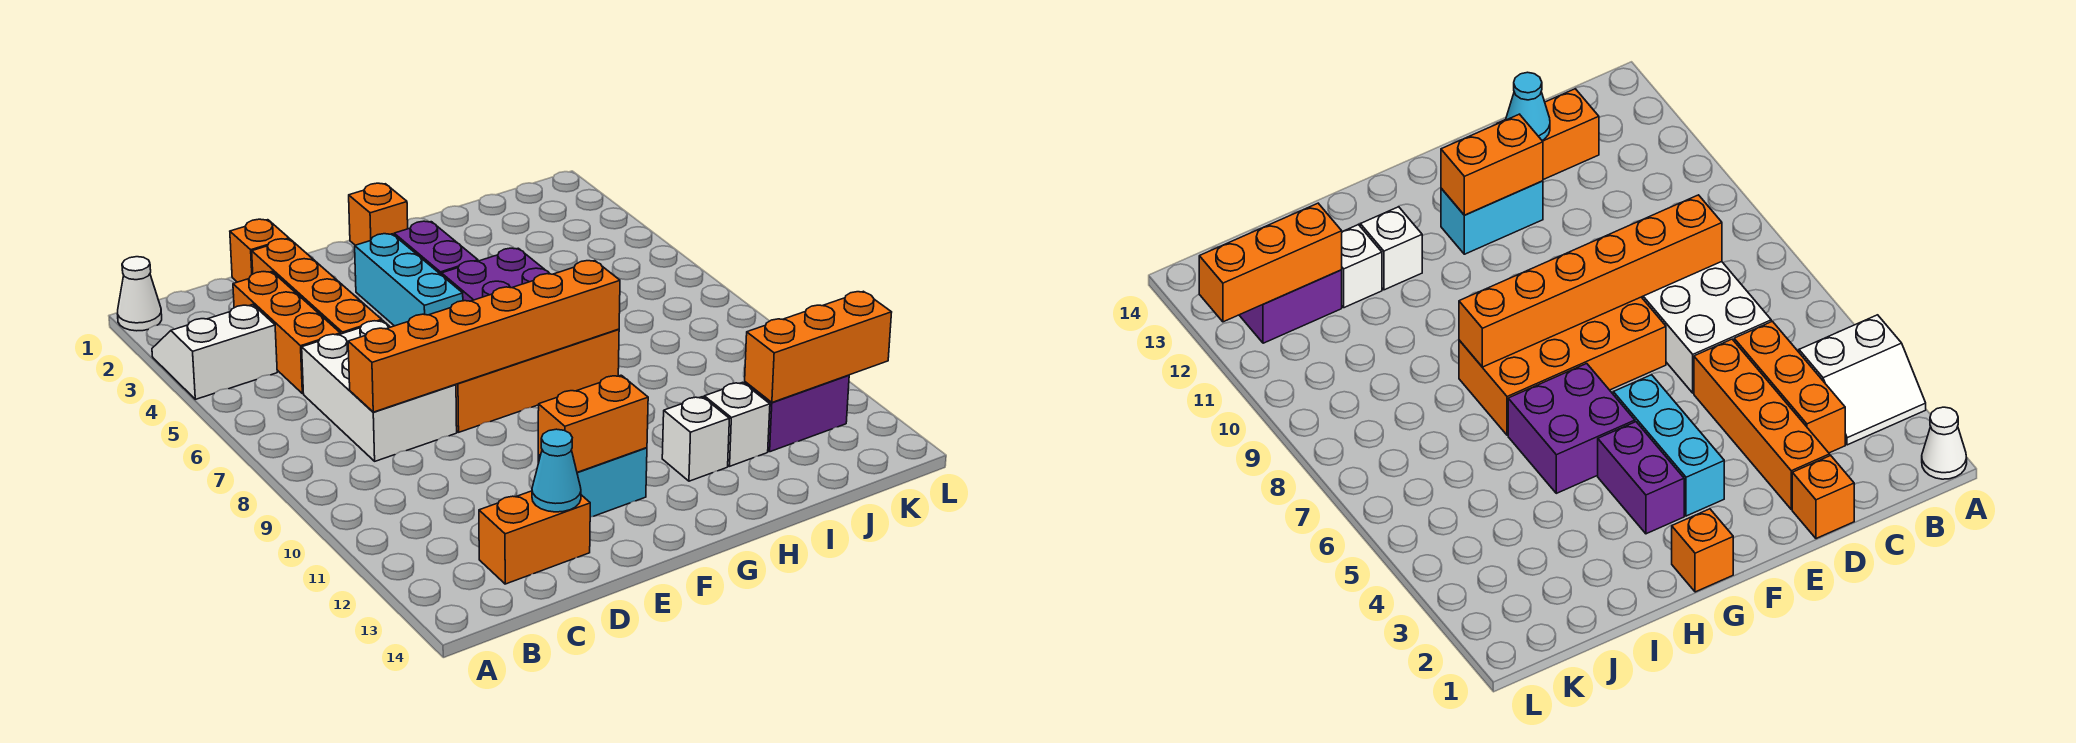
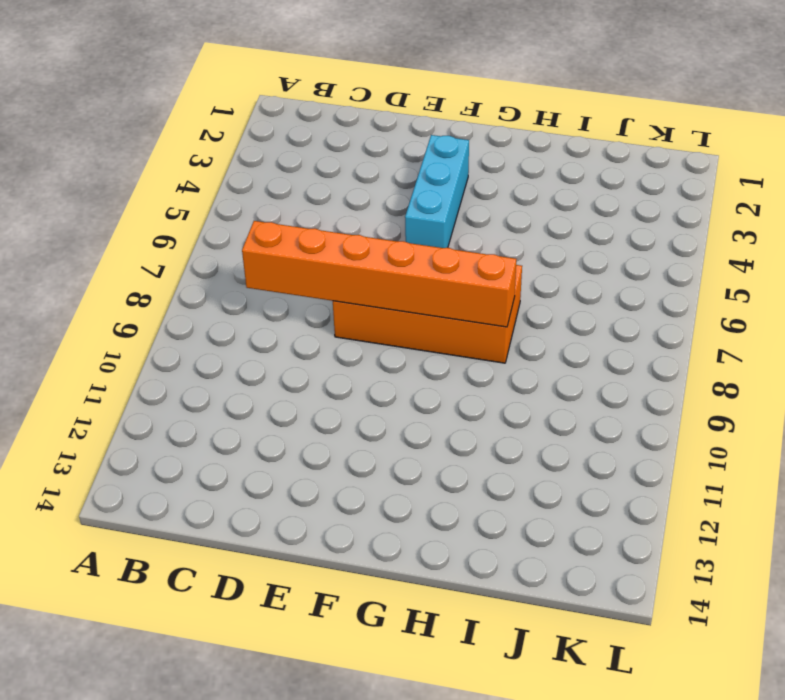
none -> white 1x1 cone [118,257,162,331]
none -> white 2x2 slope [152,305,277,399]
none -> orange 1x3 brick [233,272,340,394]

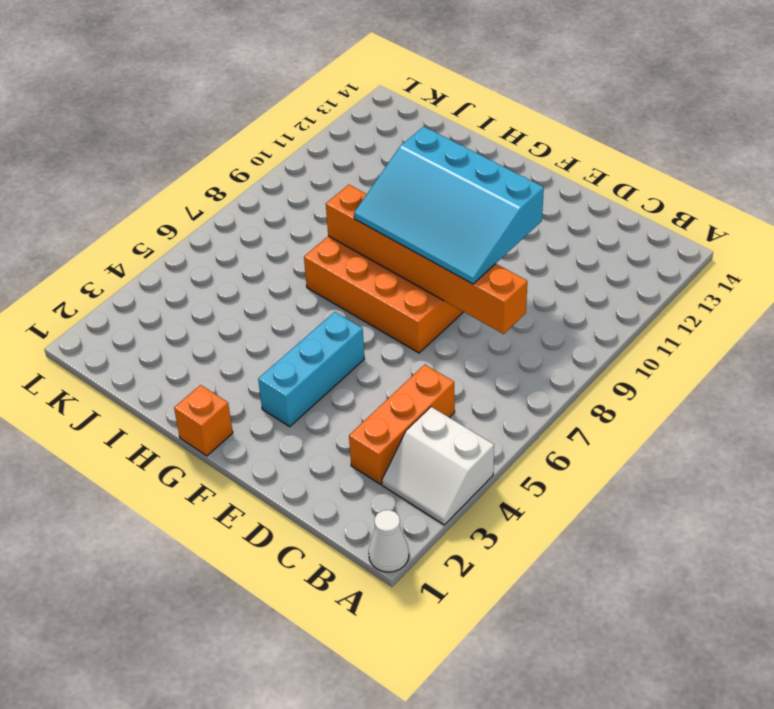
cyan 3x4 slope [354,127,544,284] -> none
none -> white 2x3 brick [302,321,457,461]
none -> orange 1x2 brick [479,491,590,584]
none -> orange 1x1 brick [230,219,289,282]

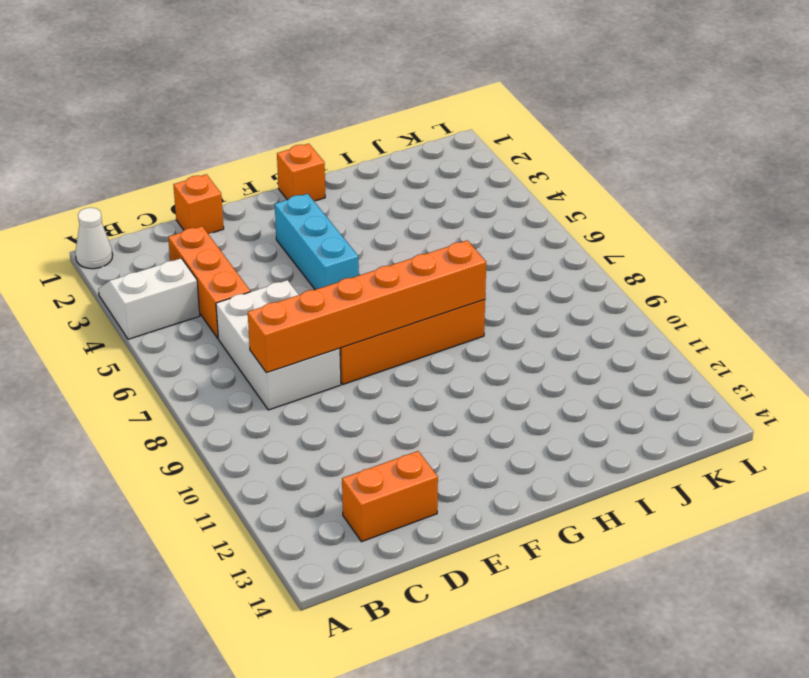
none -> orange 1x4 brick [252,239,382,334]
none -> cyan 1x2 brick [538,448,647,517]
none -> purple 1x2 brick [394,221,478,275]

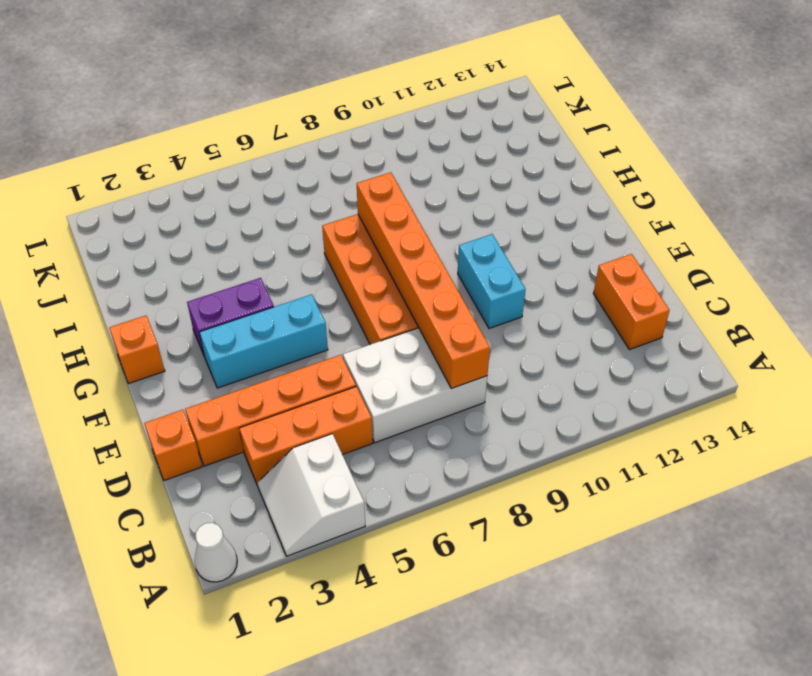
cyan 1x2 brick [458,234,526,328] -> cyan 1x2 brick moved to [538,448,647,517]
none -> purple 2x2 brick [442,248,550,301]
none -> white 1x1 brick [662,397,729,481]
none -> white 1x1 brick [704,382,770,466]

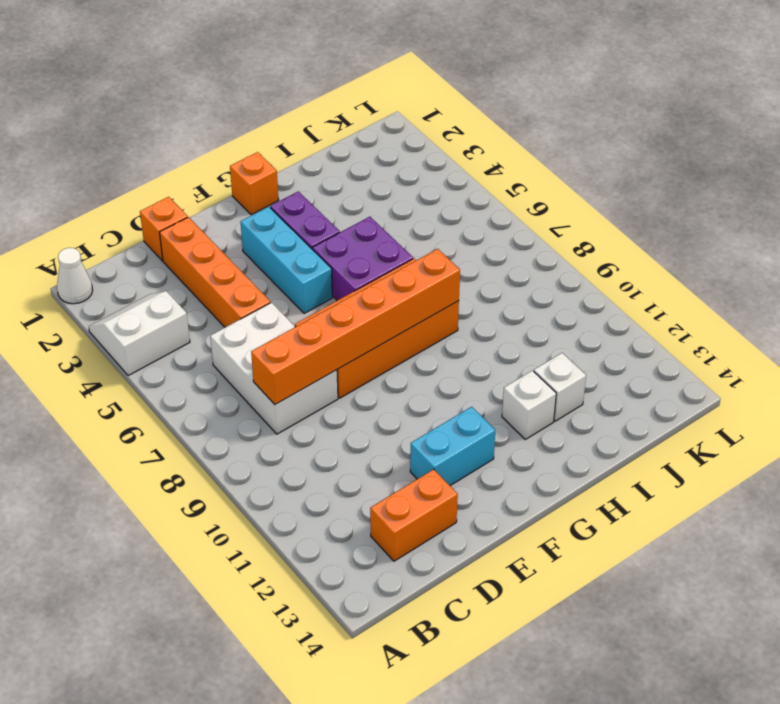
none -> orange 1x3 brick [233,272,340,394]
none -> purple 1x2 brick [745,375,849,452]
none -> cyan 1x1 cone [532,429,581,512]

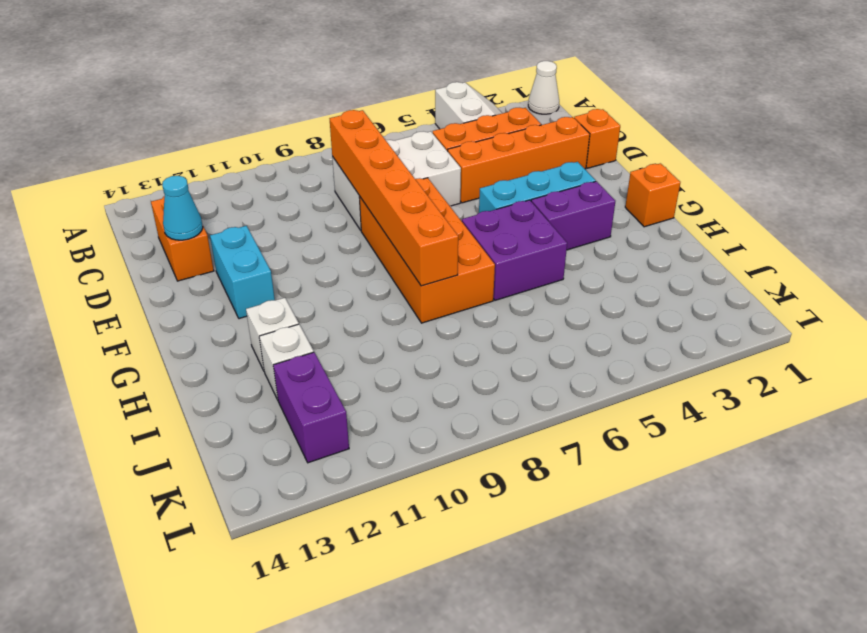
none -> orange 1x2 brick [538,375,648,472]
none -> orange 1x3 brick [745,291,892,402]

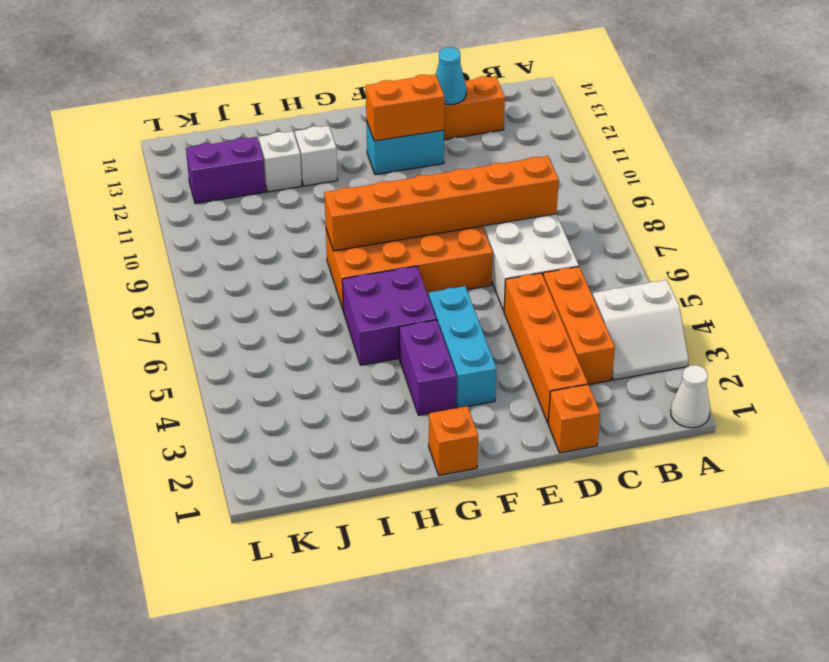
none -> orange 1x3 brick [745,291,892,402]

